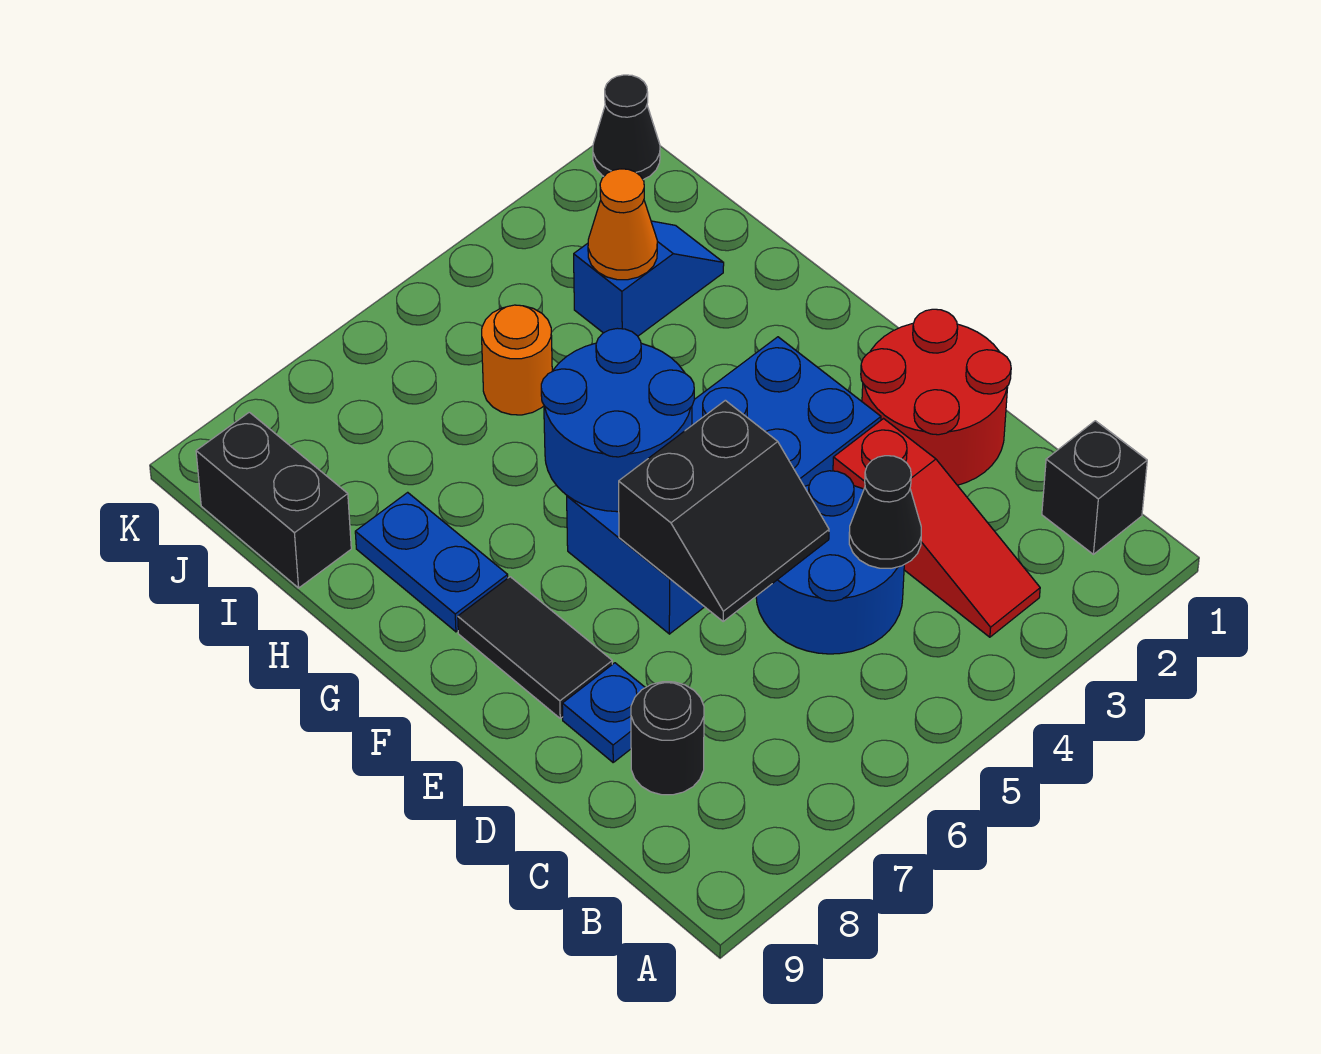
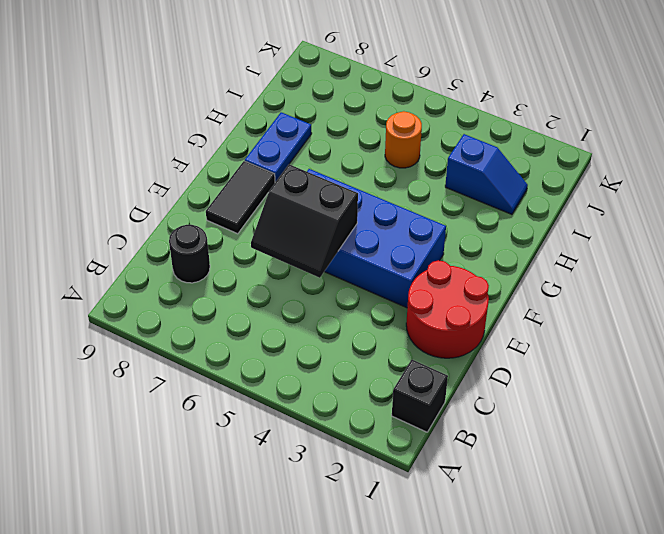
none -> red 1x3 slope [833,419,1040,637]
none -> blue 2x2 round brick [756,471,904,654]
none -> blue 1x1 plate [562,663,645,762]

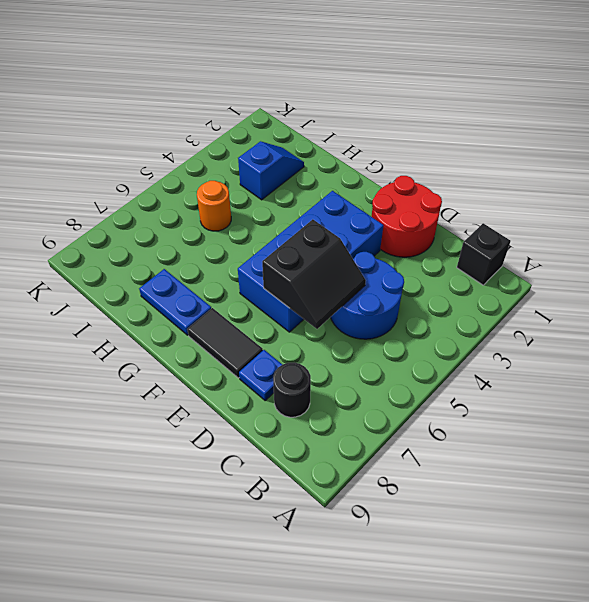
none -> red 1x3 slope [833,419,1040,637]
none -> black 1x2 brick [196,412,351,588]
none -> black 1x1 cone [593,75,660,180]

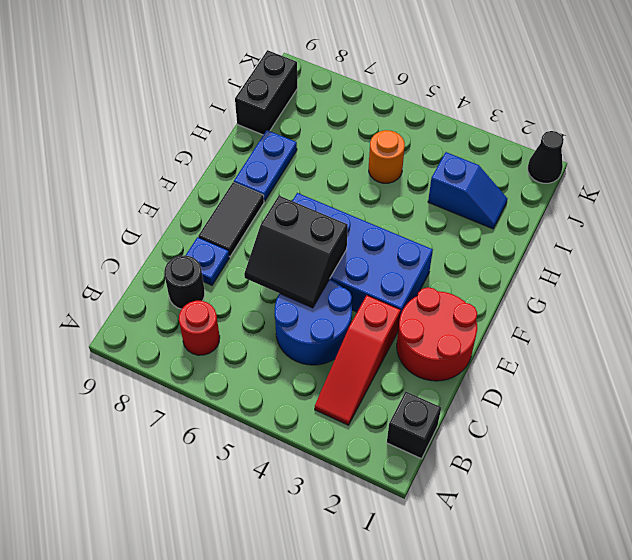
red 1x1 round brick [179,301,220,355] -> none
none -> black 1x1 cone [849,456,921,568]
none -> blue 2x2 round brick [541,328,694,512]
none -> orange 1x1 cone [588,169,657,280]

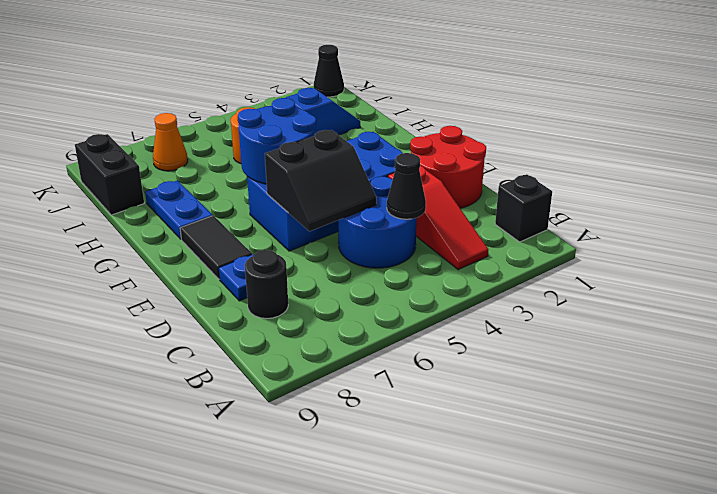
orange 1x1 cone [153,113,188,171] -> orange 1x1 cone moved to [588,169,657,280]

